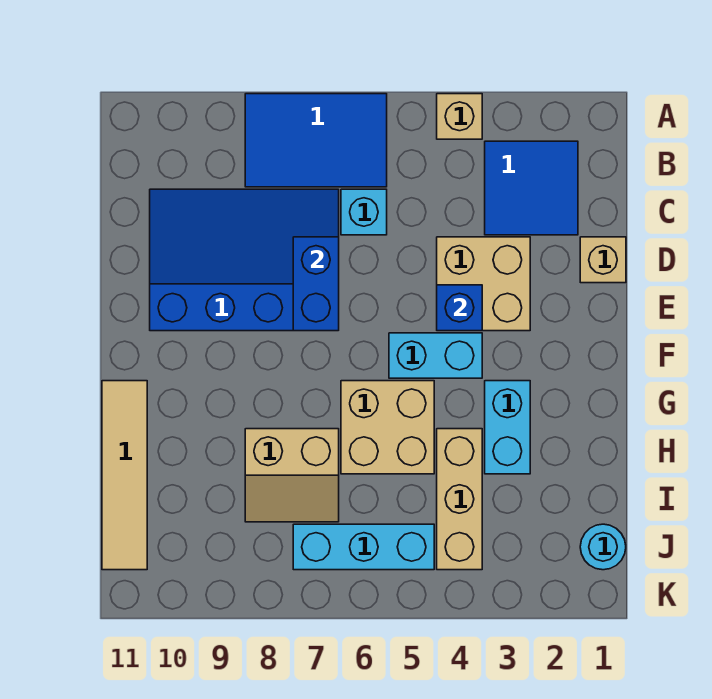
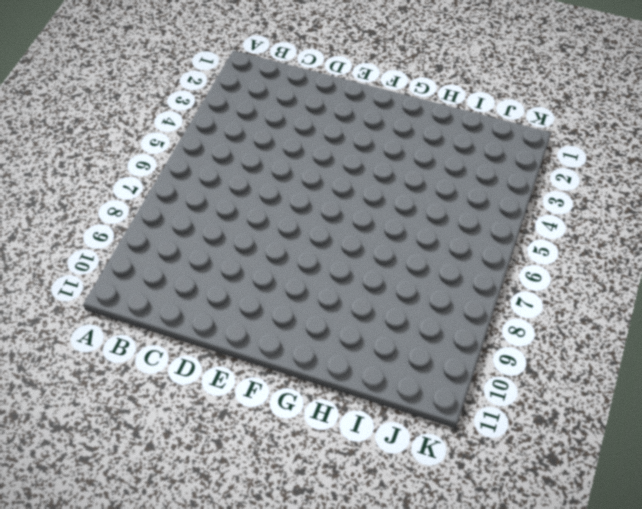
none -> tan 1x1 brick [437,94,482,139]
none -> blue 2x3 tile [245,94,387,187]
none -> blue 2x2 tile [485,141,578,235]

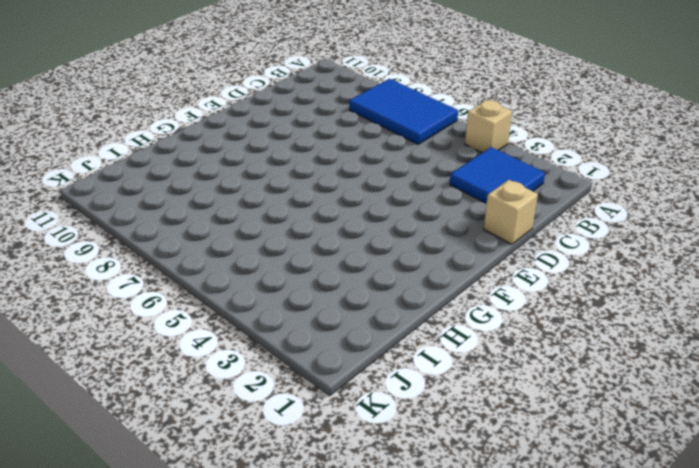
none -> cyan 1x1 brick [341,189,387,235]
none -> blue 3x4 slope [150,189,339,331]
none -> tan 2x2 brick [437,237,530,331]

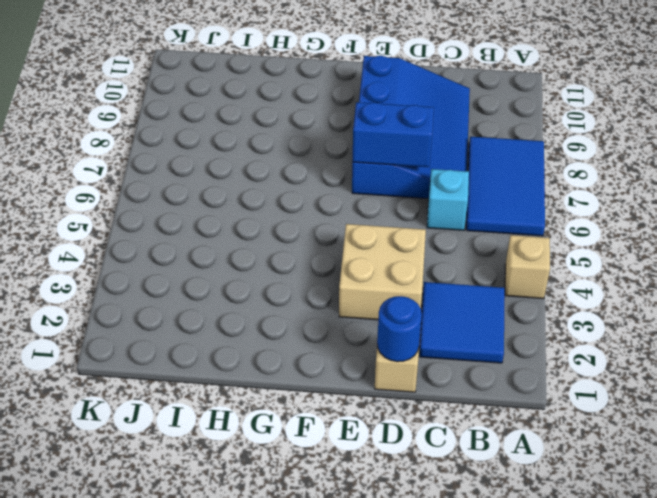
blue 1x1 round brick [377,296,422,362] -> none
none -> cyan 1x2 brick [389,333,482,378]
none -> cyan 1x2 brick [485,381,530,474]
none -> tan 2x2 brick [341,381,434,474]

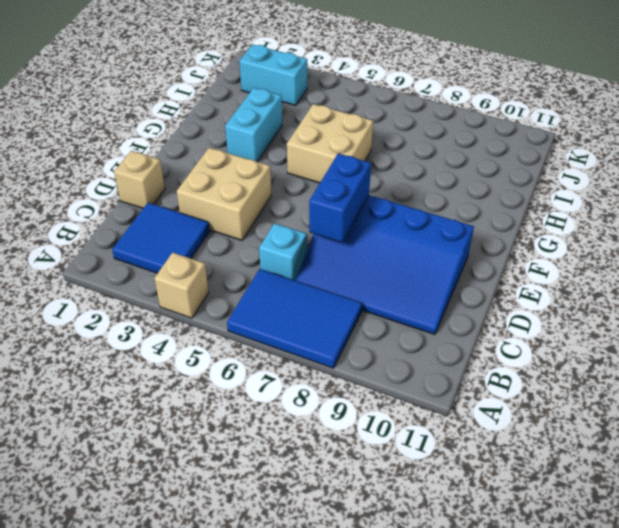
cyan 1x2 brick [239,45,307,106] -> cyan 1x2 brick moved to [389,333,482,378]
none -> tan 1x4 tile [102,381,147,570]
none -> tan 1x3 brick [437,429,482,570]
none -> tan 2x2 slope [245,429,339,522]

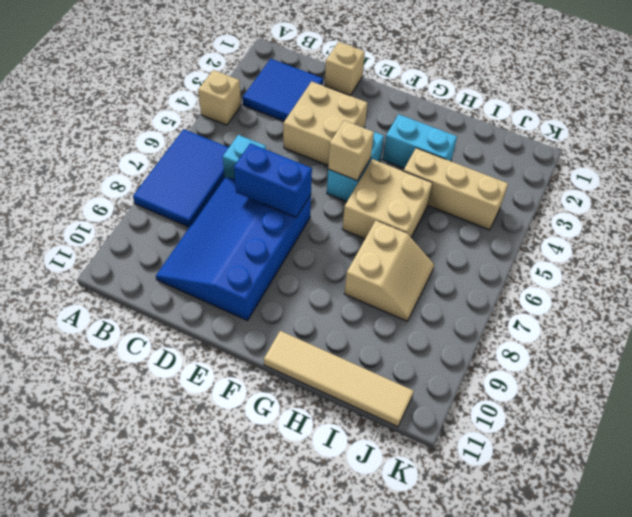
tan 1x1 brick [328,121,374,180] -> none
none -> cyan 1x1 round brick [580,524,626,570]
none -> cyan 1x3 brick [293,524,434,570]
none -> blue 1x1 brick [437,285,482,331]

